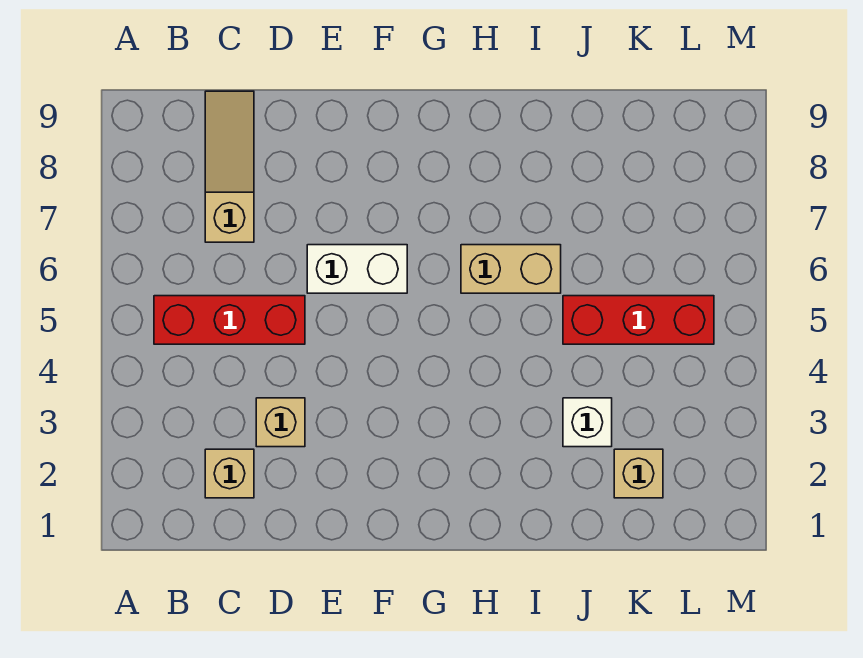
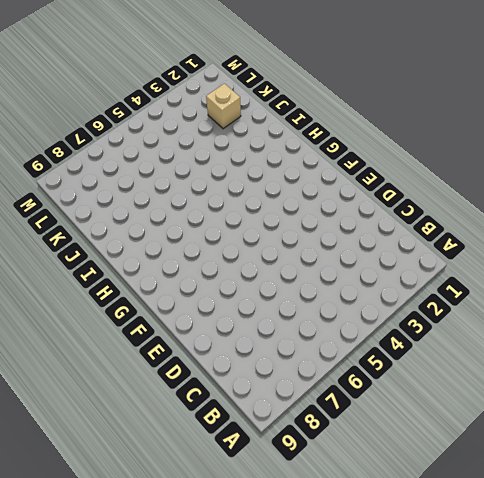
none -> red 1x3 brick [154,296,305,344]
none -> tan 1x1 brick [205,449,254,498]

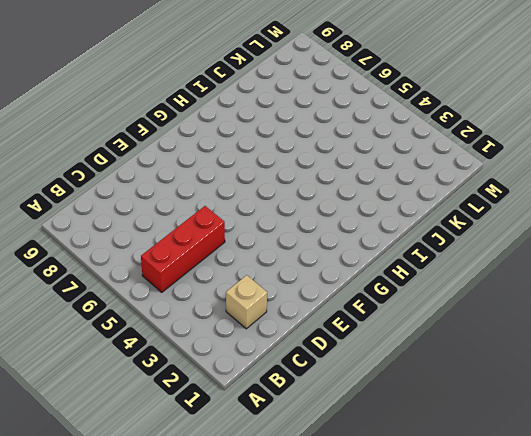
none -> tan 1x3 slope [205,91,254,242]
none -> tan 1x1 brick [256,398,305,447]

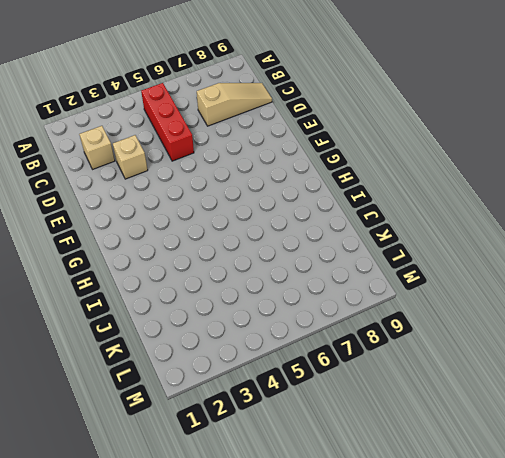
none -> white 1x2 brick [307,245,407,293]
none -> tan 1x2 brick [461,245,561,293]

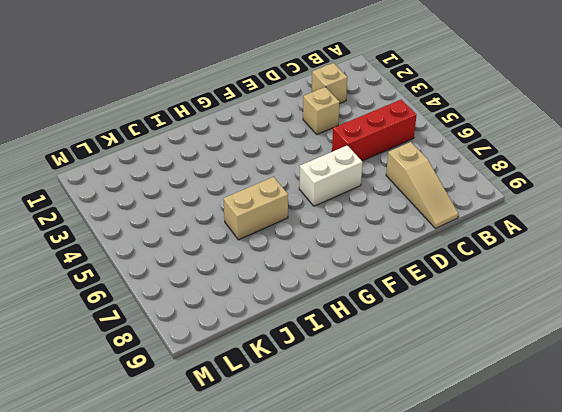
none -> white 1x1 brick [563,398,612,447]
none -> red 1x3 brick [563,296,714,344]

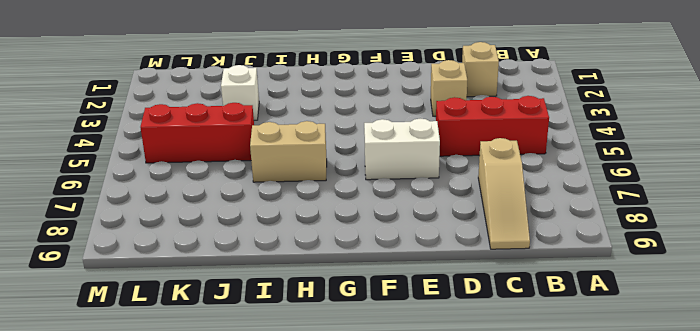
none -> tan 1x1 brick [614,449,663,498]

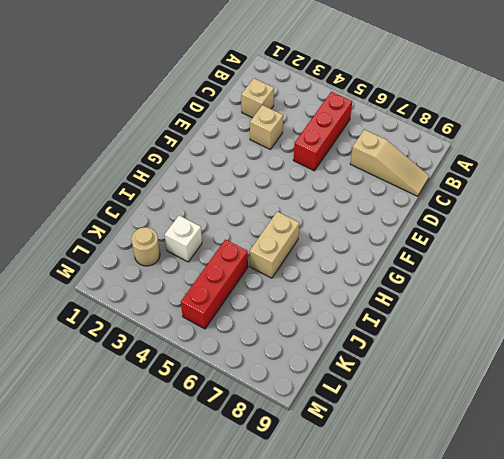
tan 1x1 round brick [131,227,160,266] -> tan 1x1 brick [614,449,663,498]
none -> white 1x2 brick [307,245,407,293]

